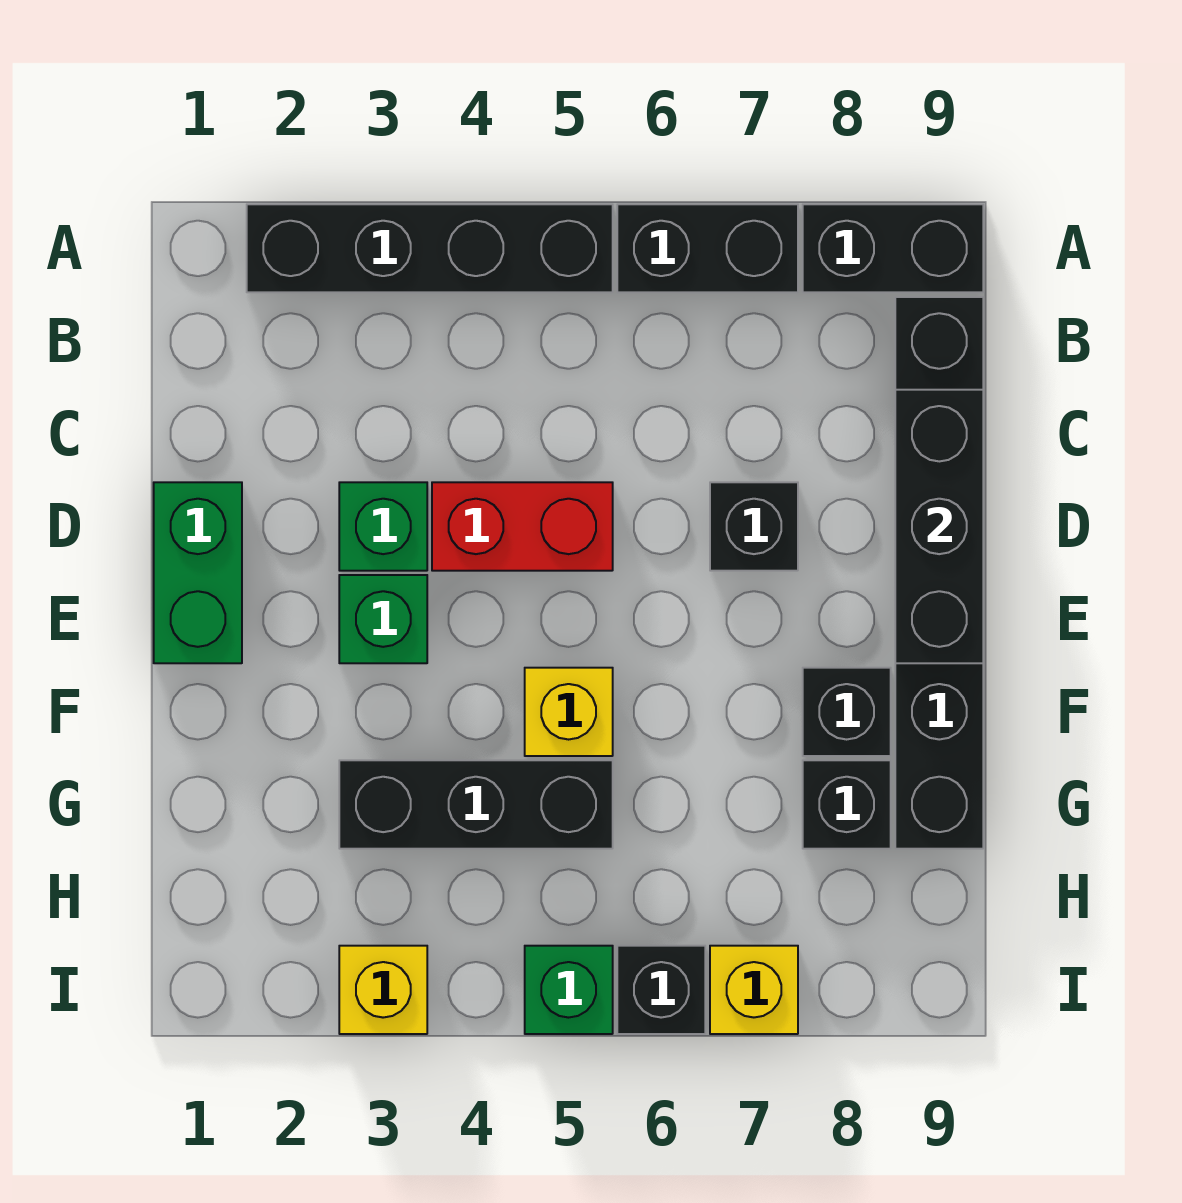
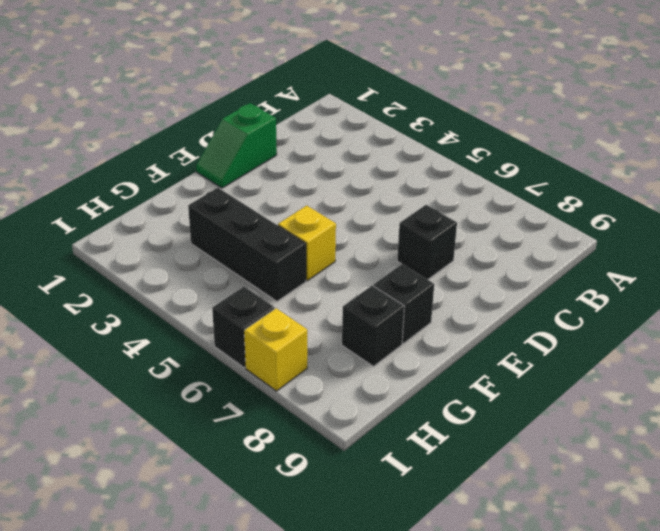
green 1x2 slope [196,103,277,188] -> green 1x2 brick [154,482,242,663]
none -> black 1x4 brick [247,204,613,292]
none -> black 1x2 brick [617,204,798,292]
none -> black 1x2 brick [803,204,983,292]

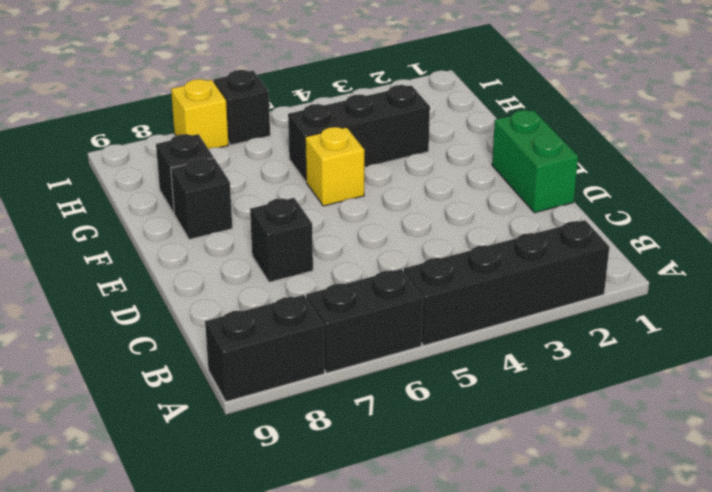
none -> black 1x6 brick [895,297,983,849]
none -> green 1x1 brick [339,482,427,571]
none -> red 1x2 brick [432,482,613,571]

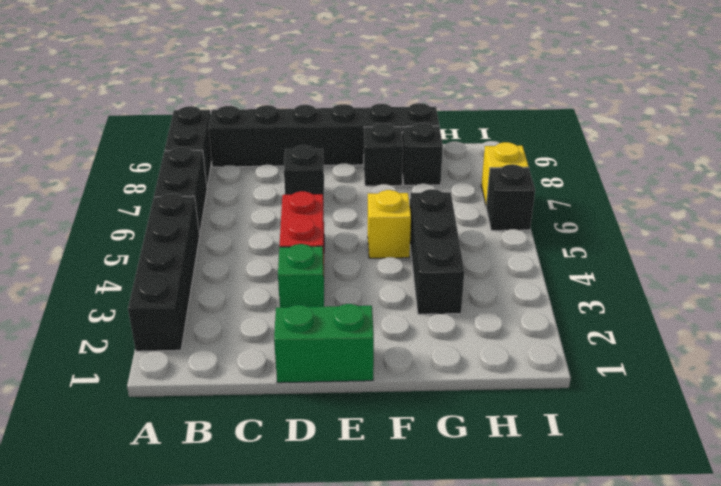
none -> green 1x1 brick [339,575,427,663]
none -> yellow 1x1 brick [339,946,427,1034]
none -> green 1x1 brick [525,946,613,1034]

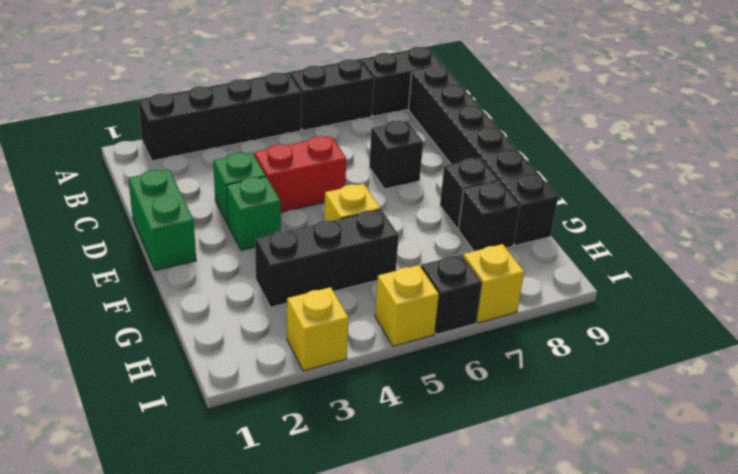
yellow 1x1 brick [375,265,439,346] -> green 1x1 brick [525,946,613,1034]
none -> black 1x3 brick [895,390,983,663]

